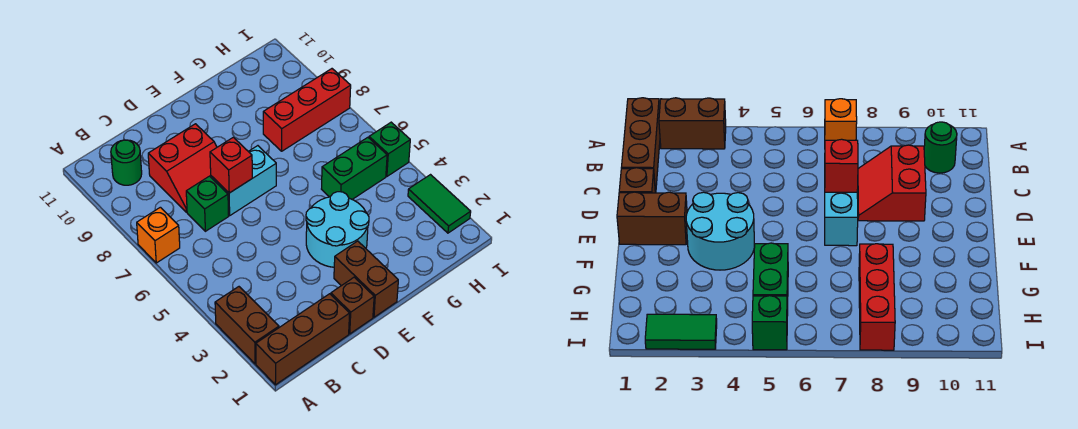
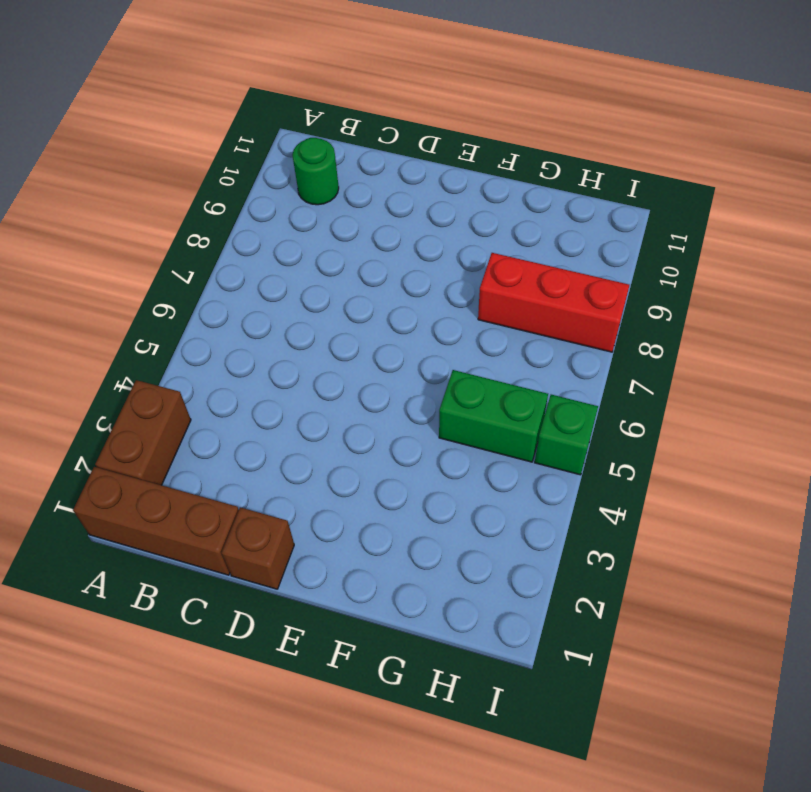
none -> orange 1x1 brick [137,207,180,263]
none -> green 1x1 brick [186,176,229,231]
none -> red 2x2 slope [148,124,217,212]

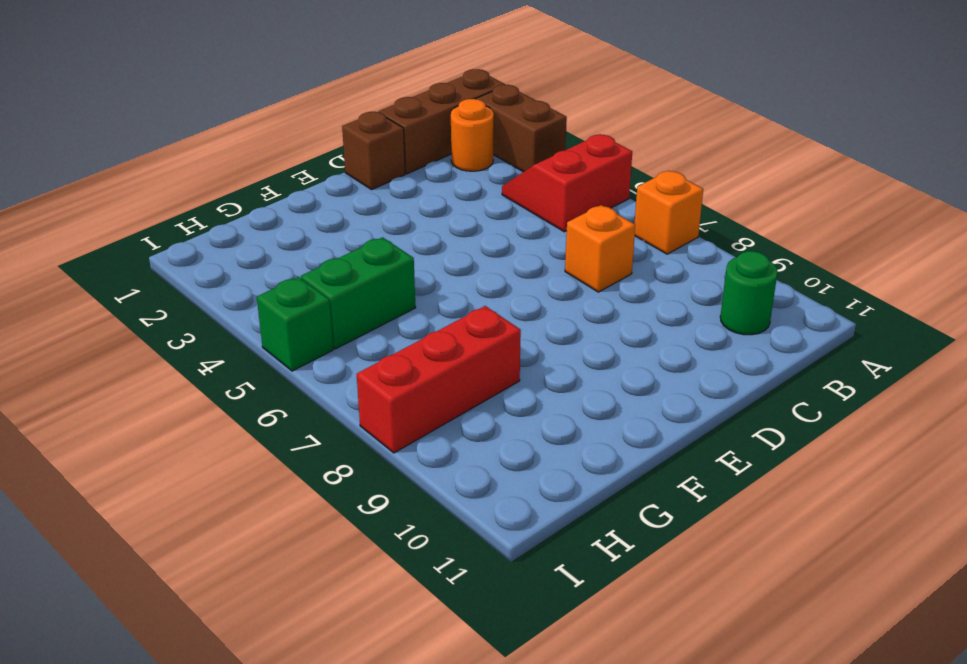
red 2x2 slope [502,134,632,232] -> red 2x2 slope moved to [148,124,217,212]
orange 1x1 round brick [451,99,494,171] -> none
orange 1x1 brick [565,205,635,292] -> green 1x1 brick [186,176,229,231]
none -> cyan 1x2 brick [211,146,276,215]
none -> brown 1x2 brick [334,241,398,317]
none -> cyan 2x2 round brick [306,192,369,267]

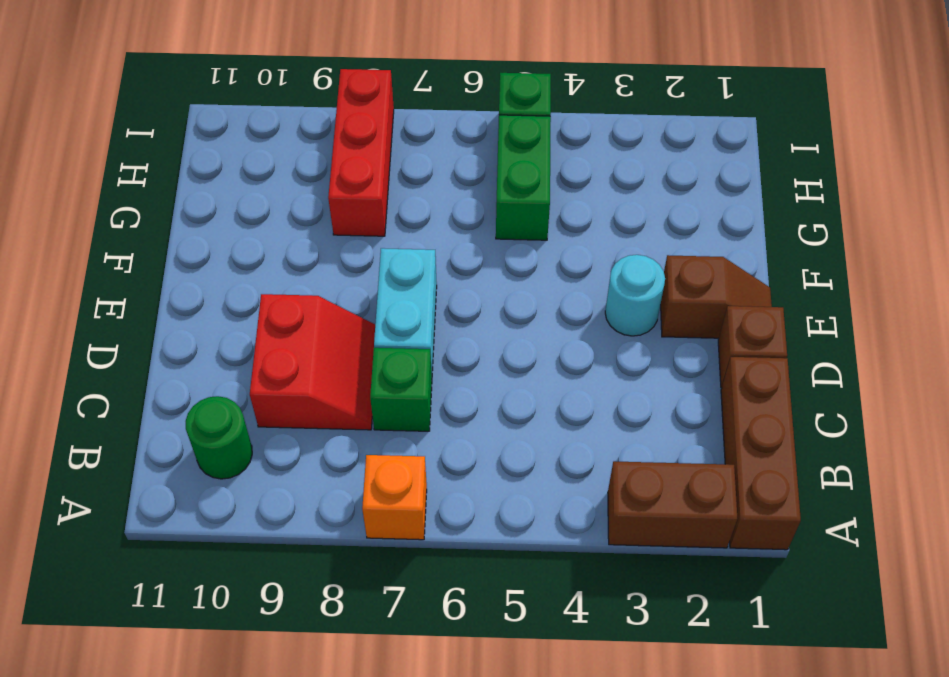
brown 1x2 slope [661,255,772,338] -> brown 1x2 brick [334,241,398,317]
cyan 1x1 round brick [605,255,665,336] -> cyan 2x2 round brick [306,192,369,267]
none -> green 1x2 tile [408,175,471,233]
none -> red 1x1 brick [210,137,252,193]

